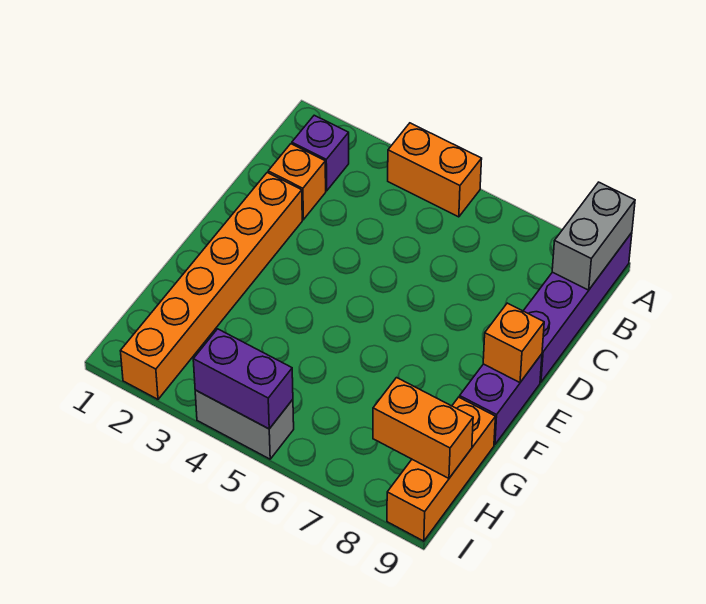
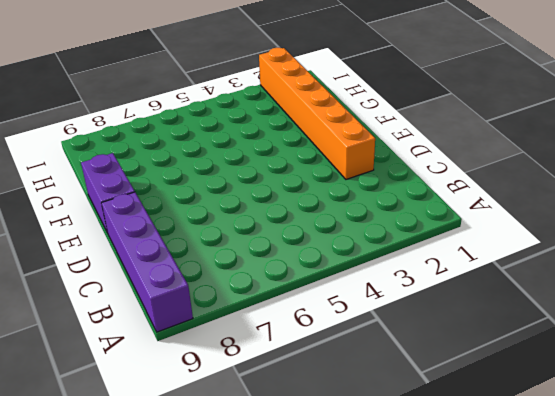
none -> orange 1x2 brick [388,123,482,217]
none -> purple 1x1 brick [292,115,349,191]
none -> orange 1x1 brick [268,144,326,220]

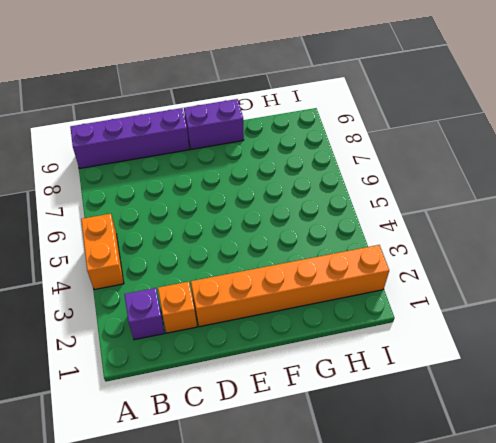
none -> orange 1x3 brick [387,397,495,541]
none -> grey 1x2 brick [195,390,294,459]
none -> grey 1x2 brick [552,182,635,290]

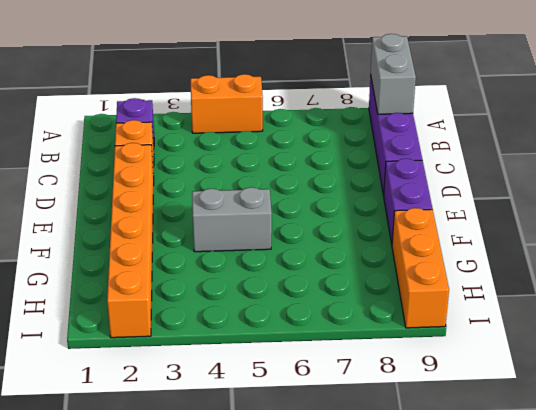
grey 1x2 brick [192,187,272,252] -> grey 1x2 brick moved to [195,390,294,459]
none -> orange 1x1 brick [483,303,544,383]
none -> orange 1x2 brick [373,378,473,478]
none -> purple 1x2 brick [193,329,293,429]

